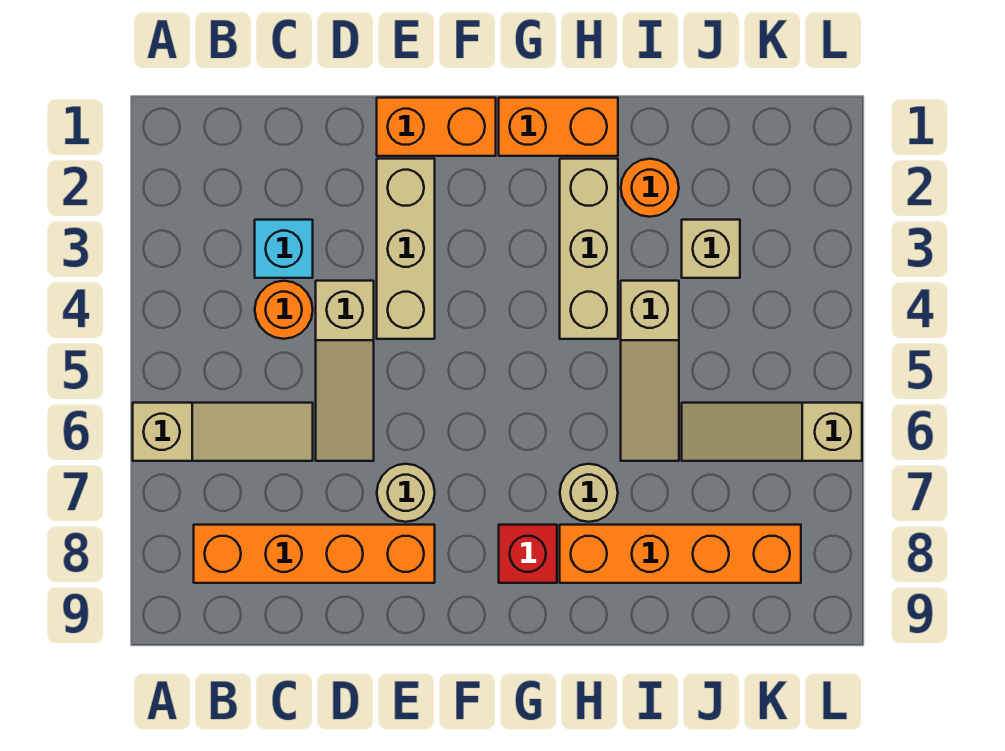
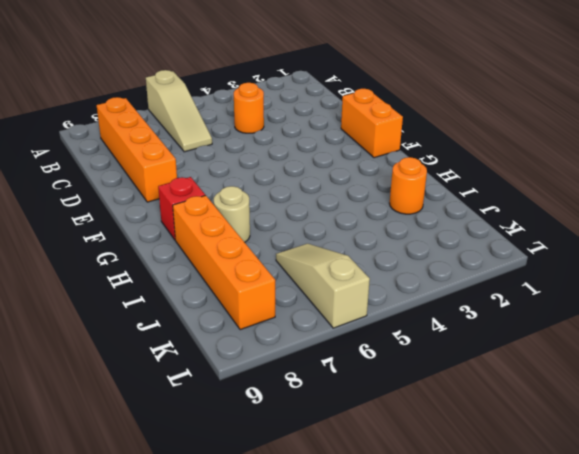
none -> cyan 1x1 brick [255,220,313,278]
none -> tan 1x3 slope [316,281,374,461]
none -> tan 1x3 brick [377,159,435,339]

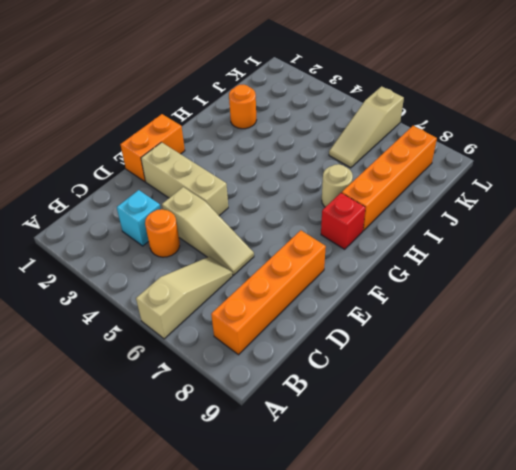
none -> tan 1x1 round brick [377,464,435,522]
none -> orange 1x2 brick [499,98,618,156]
none -> tan 1x3 brick [560,159,618,339]

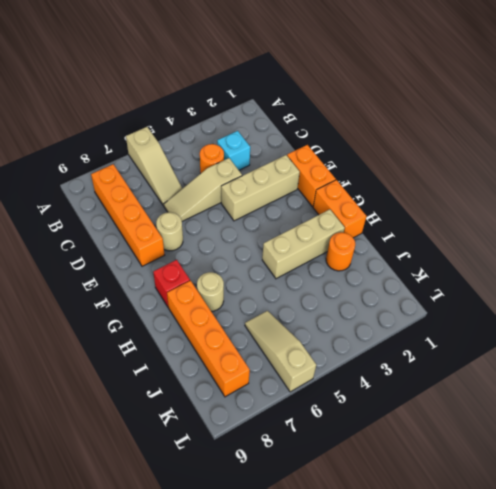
none -> tan 1x3 slope [621,281,679,461]
none -> tan 1x1 brick [682,220,740,278]

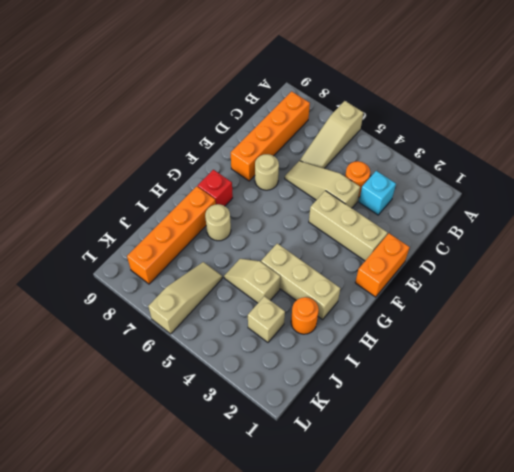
tan 1x2 slope [224,259,280,303] -> tan 1x3 slope [621,281,679,461]
none -> orange 1x2 brick [499,98,618,156]

